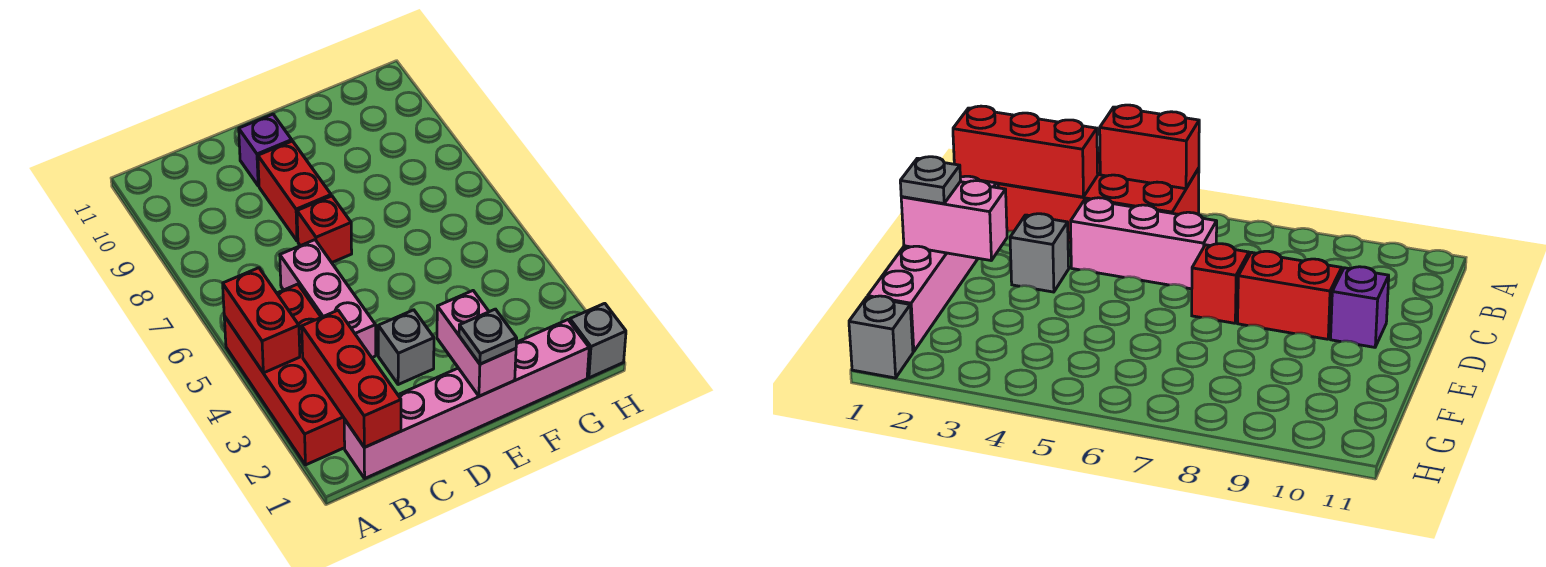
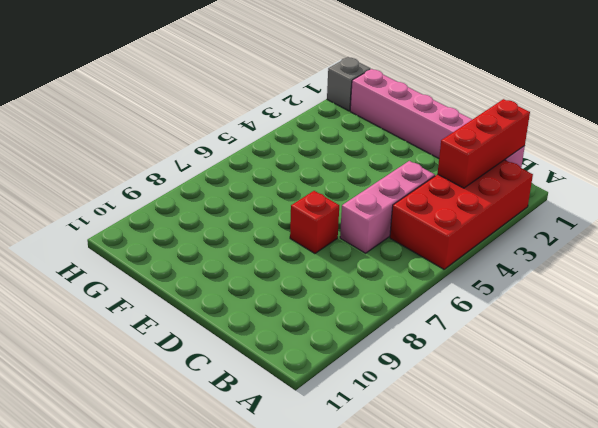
none -> grey 1x1 brick [378,310,434,385]
none -> red 1x2 brick [258,141,331,241]
none -> purple 1x1 brick [239,114,292,186]

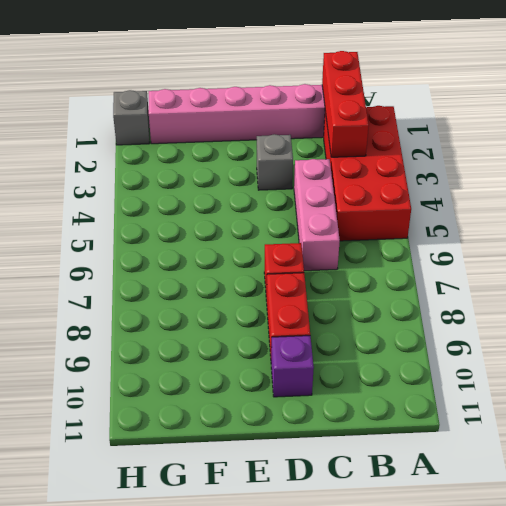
none -> red 1x2 brick [223,268,300,373]
none -> pink 1x2 brick [437,291,516,396]
none -> grey 1x1 plate [459,309,517,364]

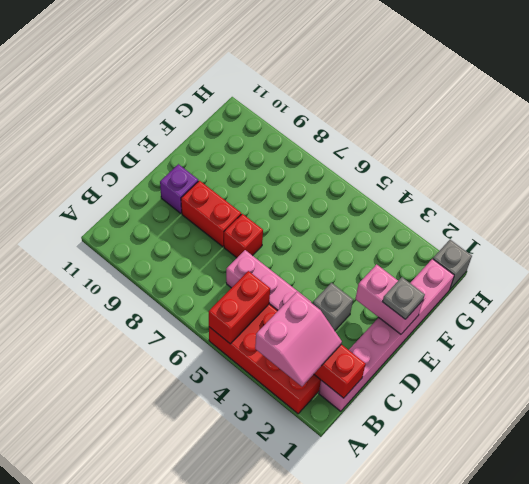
pink 2x2 slope [255,292,342,386] -> none
red 1x2 brick [209,271,270,344] -> red 1x2 brick turned to [223,268,300,373]

